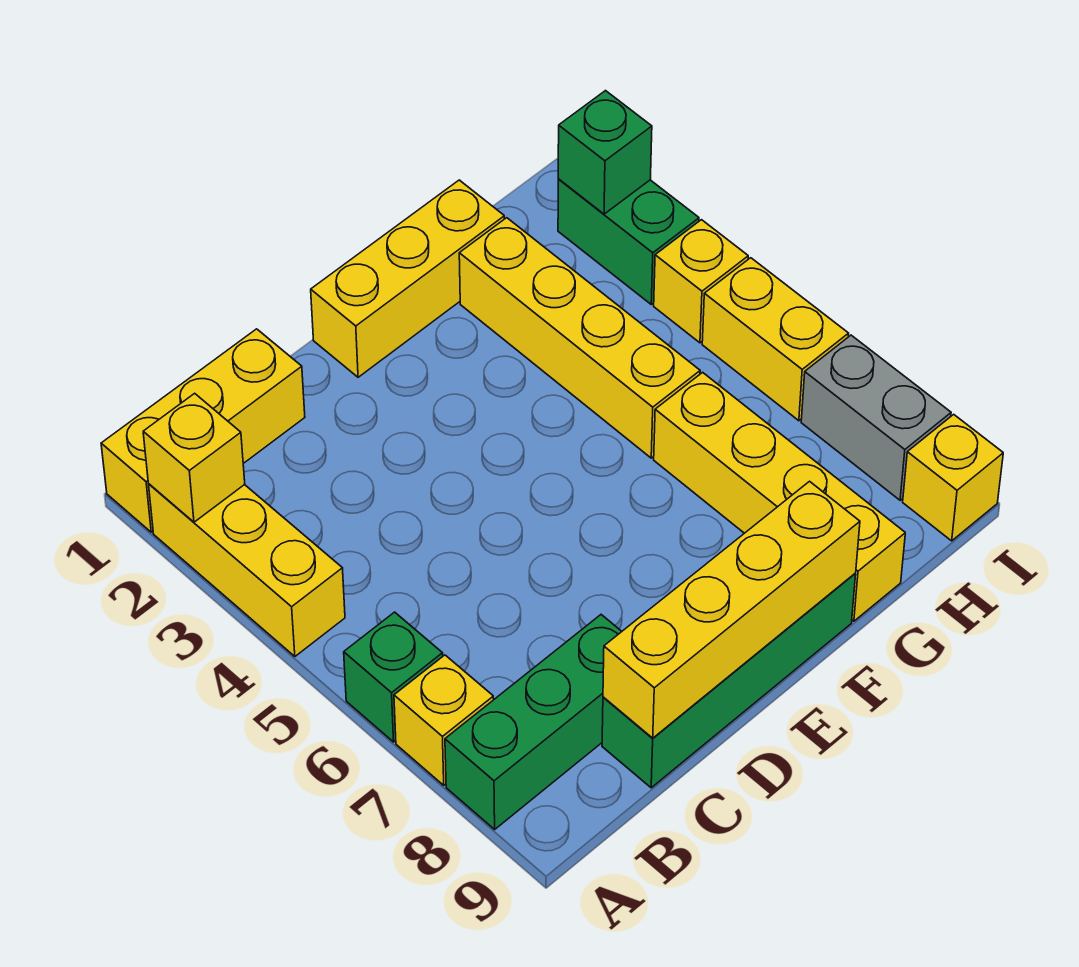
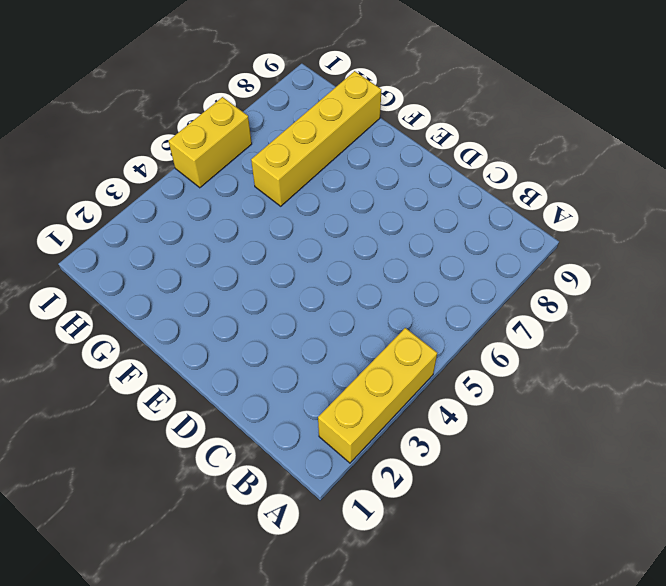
none -> yellow 1x3 brick [101,329,305,532]
none -> green 1x1 brick [344,612,443,742]
none -> yellow 1x1 brick [394,655,494,785]

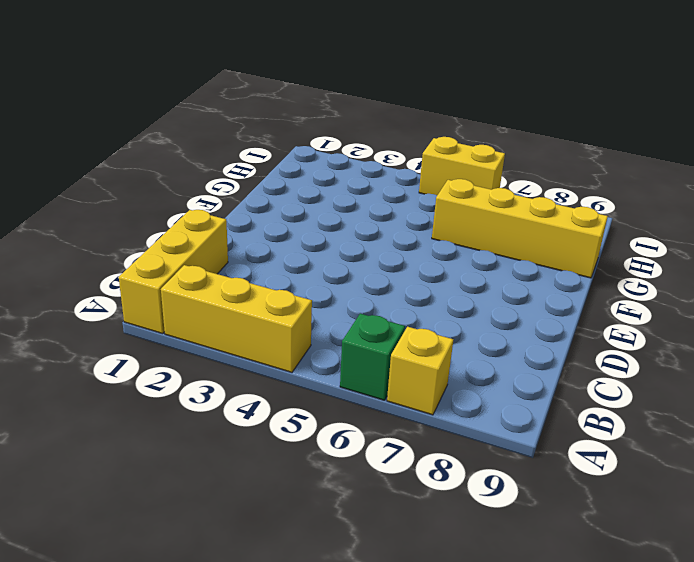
none -> green 1x3 brick [445,615,622,829]
none -> green 1x4 brick [602,574,856,788]
none -> yellow 1x3 brick [311,180,504,377]

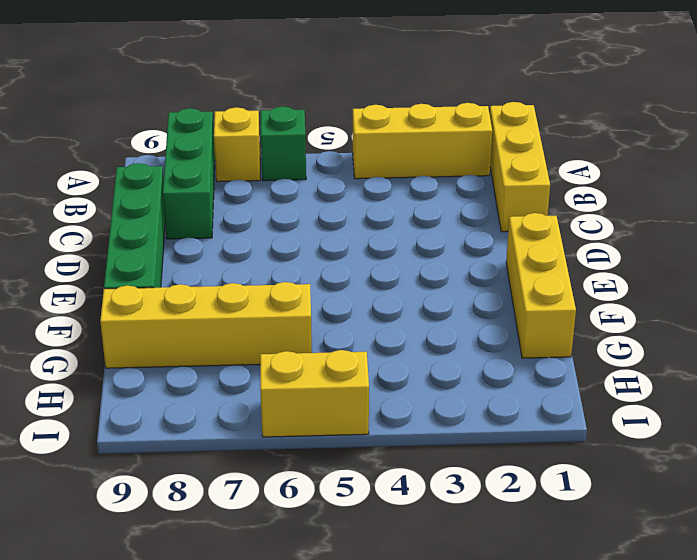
none -> yellow 1x4 brick [459,218,700,458]
none -> green 1x2 brick [558,179,699,304]
none -> yellow 1x1 brick [654,220,748,343]

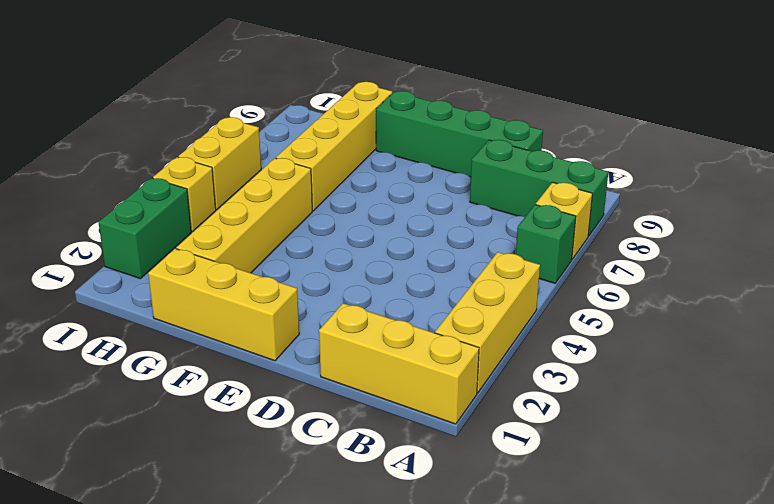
none -> grey 1x2 brick [801,335,951,500]
none -> yellow 1x1 brick [903,414,1003,541]
none -> yellow 1x1 brick [143,393,245,522]

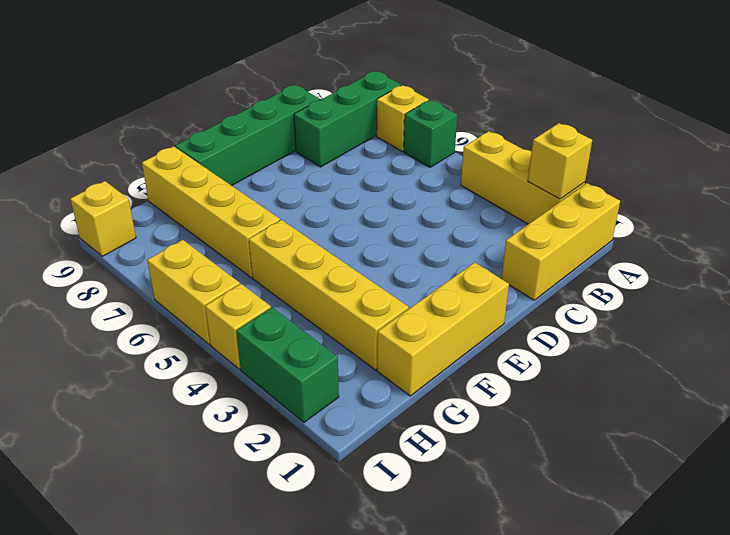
none -> grey 1x2 brick [801,335,951,500]
none -> yellow 1x4 brick [603,481,860,738]
none -> green 1x1 brick [558,91,652,214]

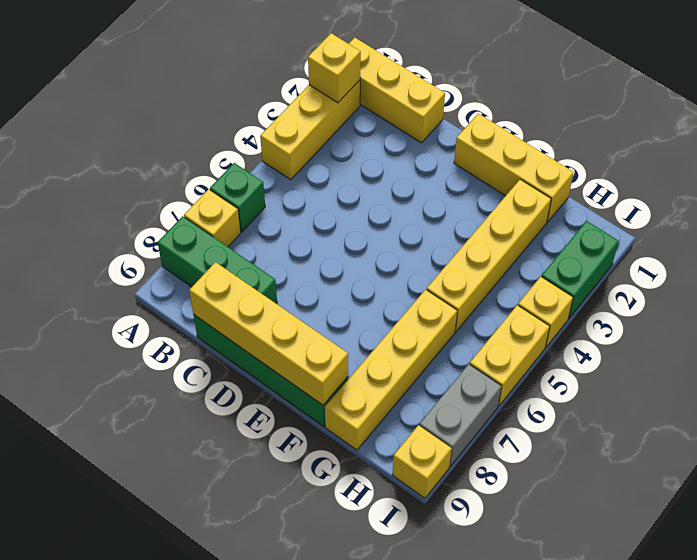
none -> green 1x1 brick [558,91,652,214]

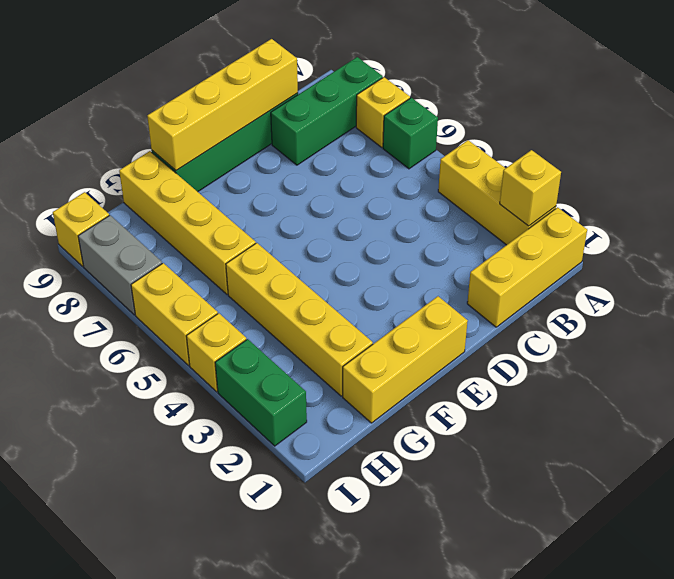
none -> green 1x1 brick [558,91,652,214]

